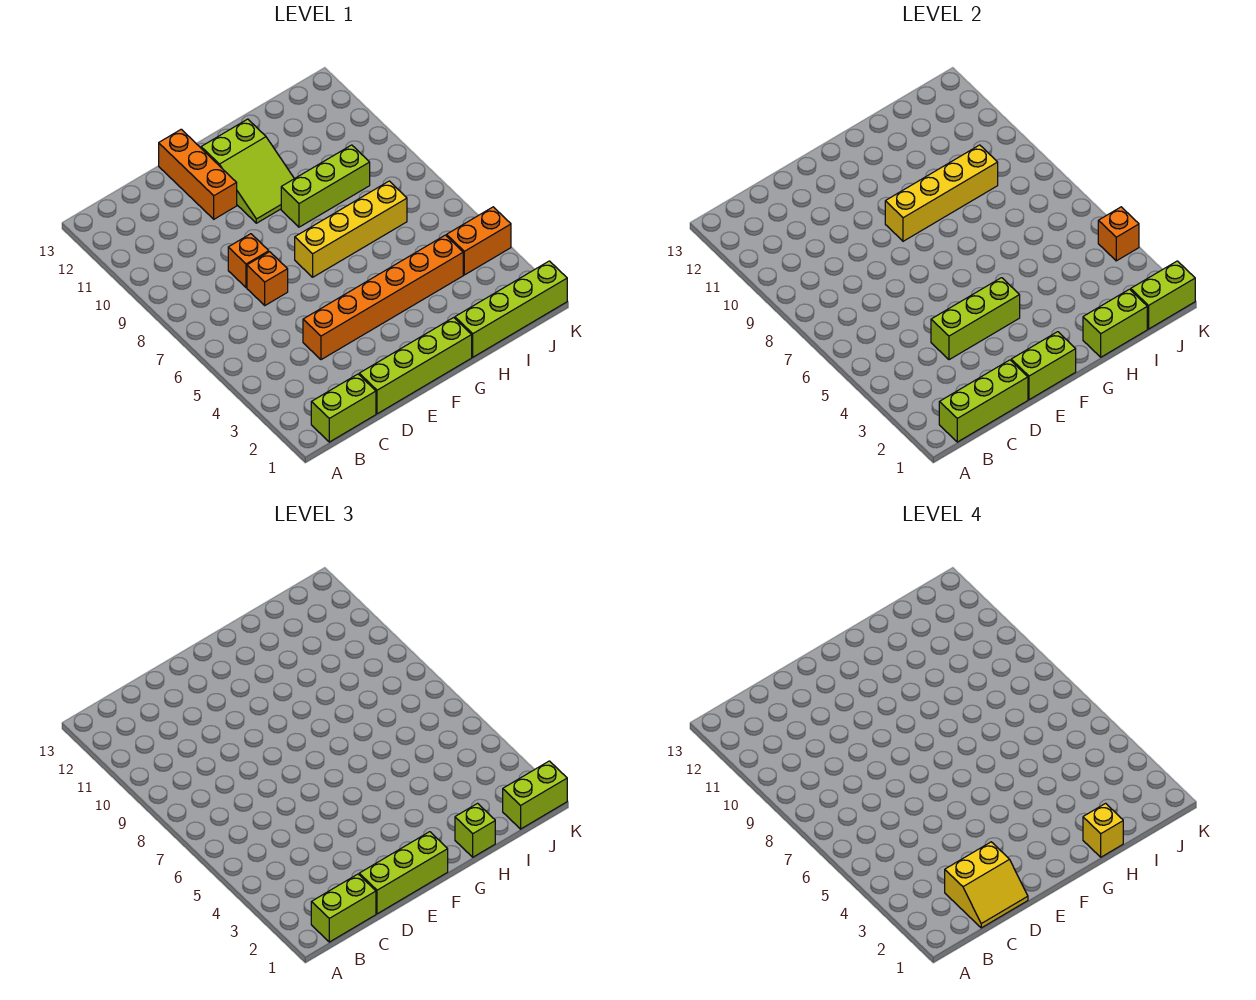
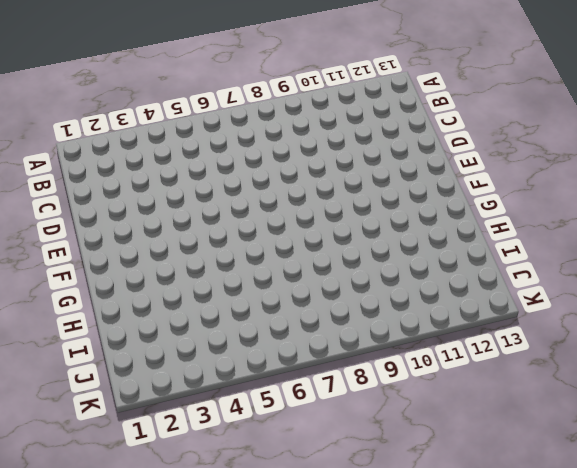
none -> lime 1x2 brick [311,374,376,442]
none -> lime 1x4 brick [359,318,472,414]
none -> orange 1x6 brick [303,235,463,360]

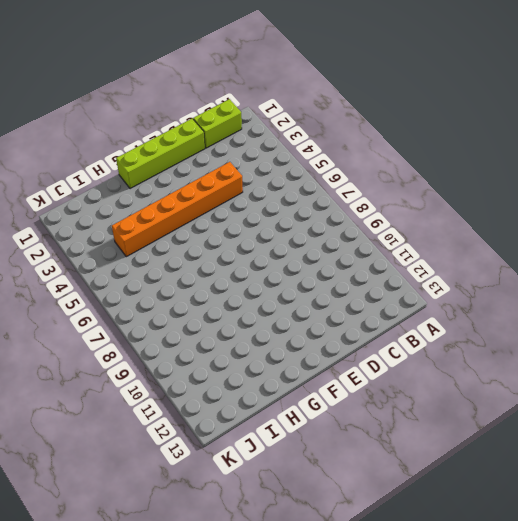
none -> orange 1x1 brick [247,252,288,305]
none -> orange 1x1 brick [228,234,269,288]
none -> orange 1x3 brick [159,129,237,219]

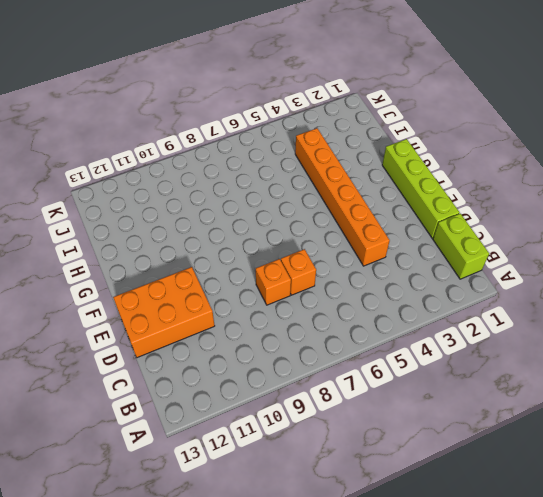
orange 2x3 brick [113,267,215,358] -> orange 1x3 brick [159,129,237,219]
none -> yellow 1x4 brick [295,181,407,277]
none -> lime 2x3 slope [201,119,294,223]
none -> lime 1x3 brick [281,145,370,227]

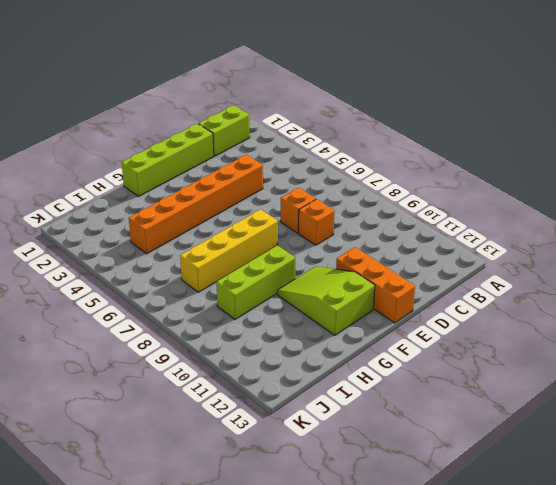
none -> lime 1x4 brick [455,261,567,357]
none -> orange 1x2 brick [447,207,511,275]
none -> lime 1x3 brick [939,360,1028,442]

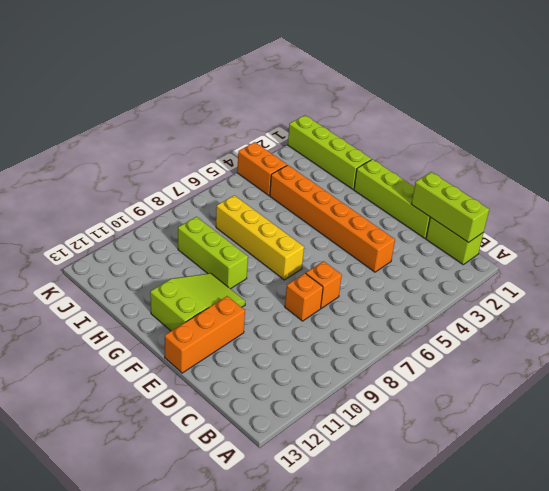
none -> lime 1x3 brick [931,278,1020,360]
none -> lime 1x2 brick [1011,332,1076,400]
none -> yellow 1x4 brick [885,145,998,241]

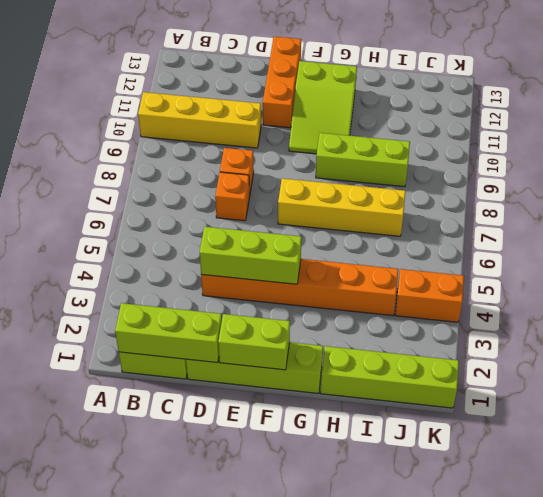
yellow 1x4 brick [138,92,261,148] -> yellow 1x4 brick moved to [885,145,998,241]
none -> lime 1x2 brick [1083,289,1147,357]
none -> lime 1x2 brick [1131,261,1195,329]
none -> orange 1x1 brick [1098,207,1139,261]

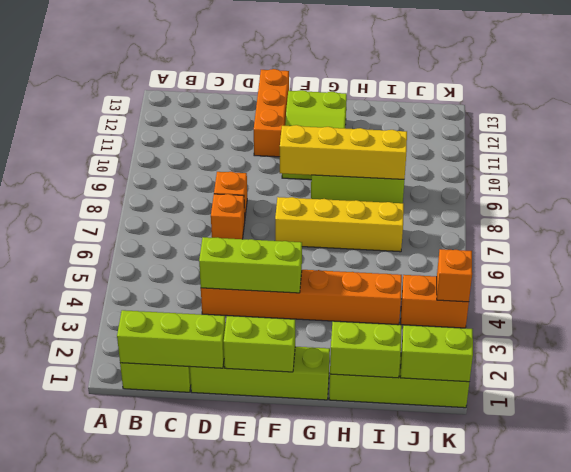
none -> lime 1x2 brick [311,874,376,942]
none -> lime 1x3 brick [359,832,448,914]
none -> lime 1x1 brick [455,803,495,857]

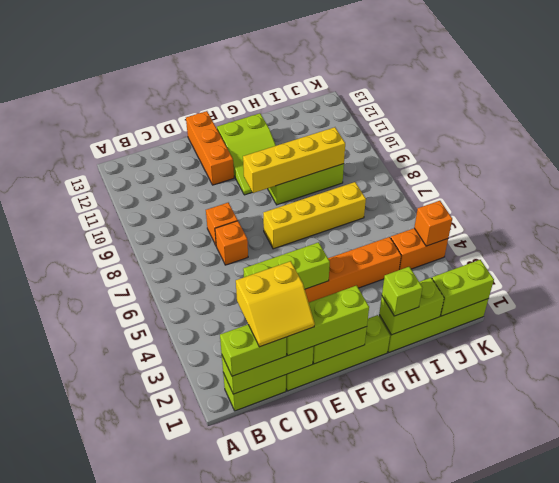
none -> lime 1x2 brick [503,761,567,829]
none -> yellow 1x1 brick [1083,803,1123,857]

